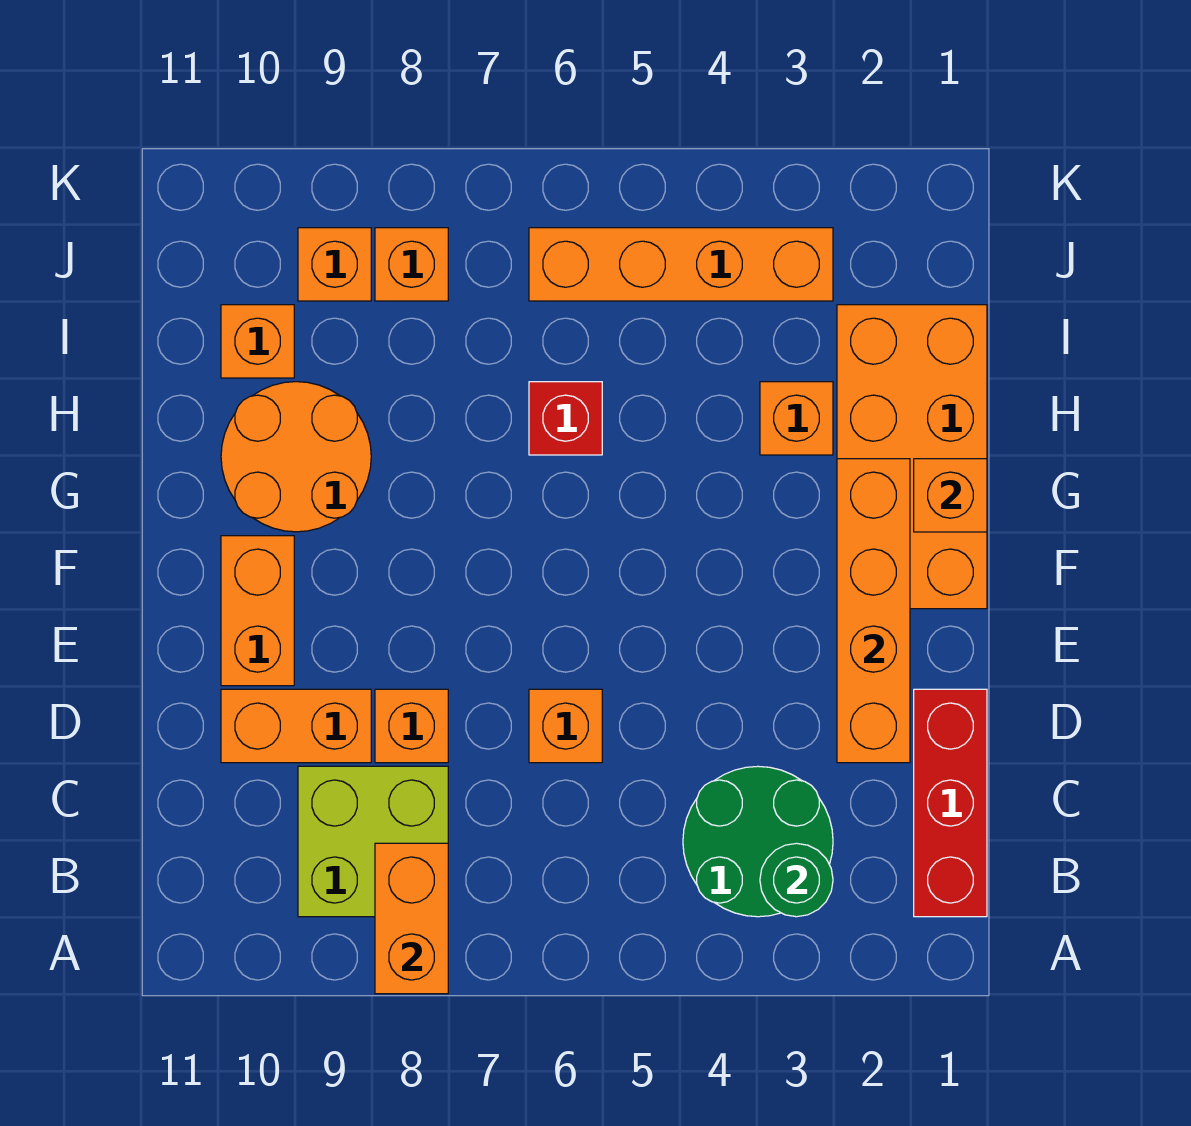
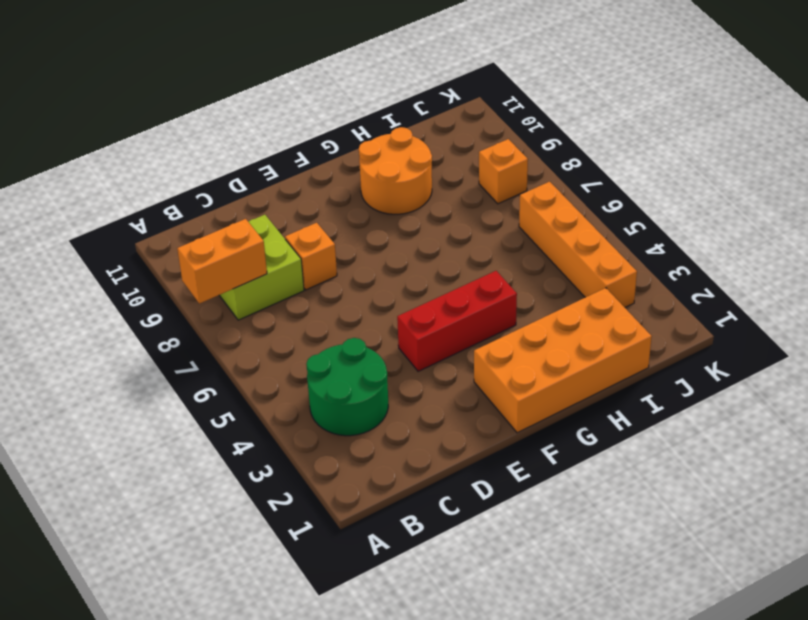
red 1x3 brick [397,271,517,371] -> red 1x3 brick moved to [914,689,987,917]
none -> orange 1x1 brick [529,689,602,763]
none -> orange 1x2 brick [221,689,371,763]
none -> orange 1x2 brick [221,536,294,686]

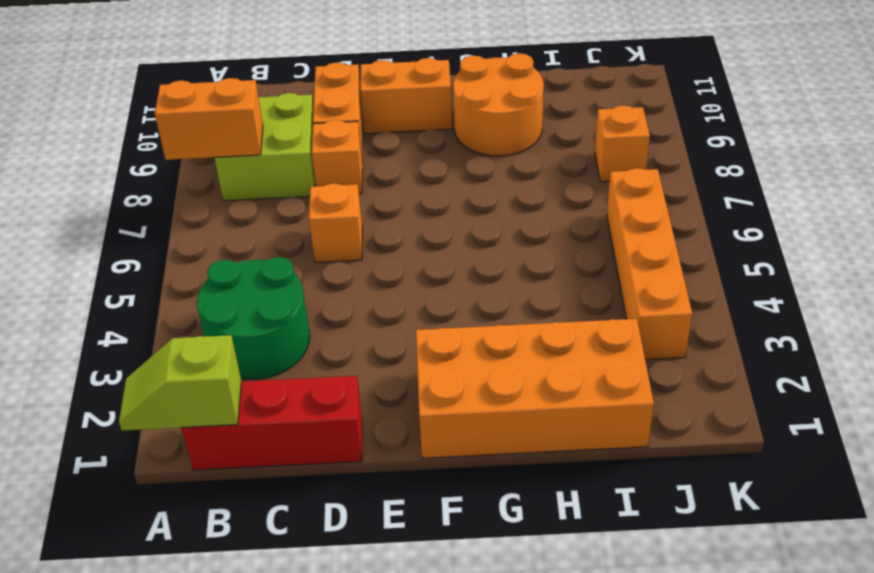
lime 1x2 slope [119,335,241,431] -> none
none -> orange 1x1 brick [760,382,833,455]
none -> red 1x1 brick [529,382,602,455]
none -> orange 1x1 brick [221,305,294,378]

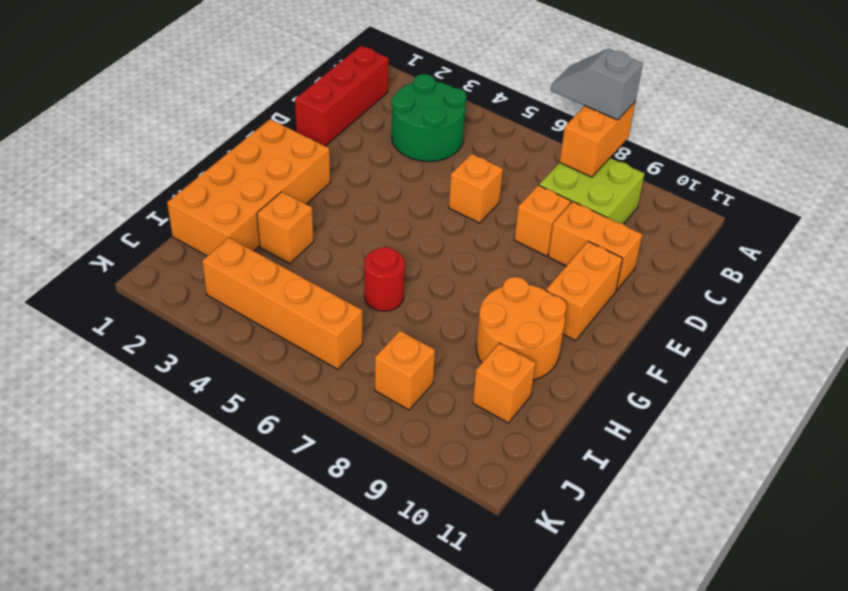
grey 1x2 slope [551,49,643,120] -> none
red 1x1 round brick [364,247,405,311] -> red 1x1 brick [529,382,602,455]
none -> orange 1x1 brick [298,228,371,301]
none -> green 1x1 round brick [760,843,833,917]
none -> orange 1x4 brick [837,459,910,763]

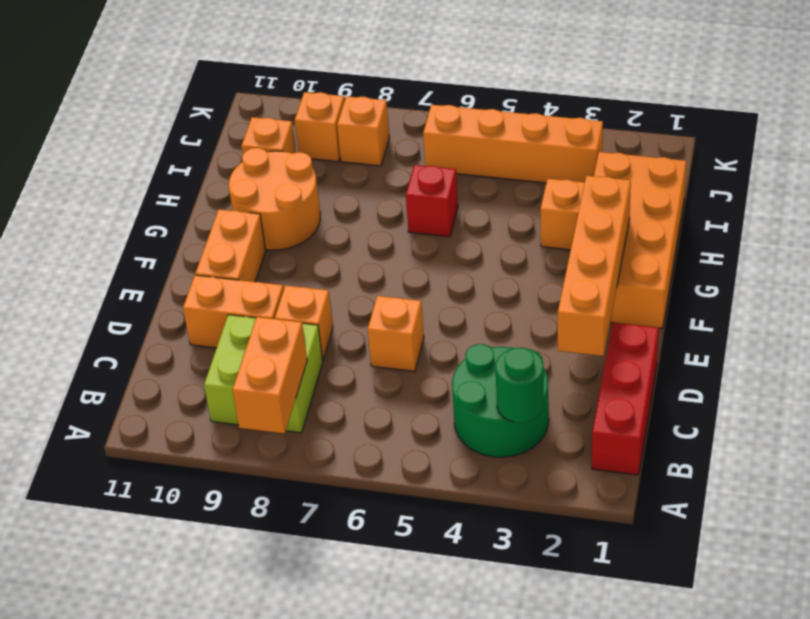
none -> orange 1x1 brick [914,459,987,532]

